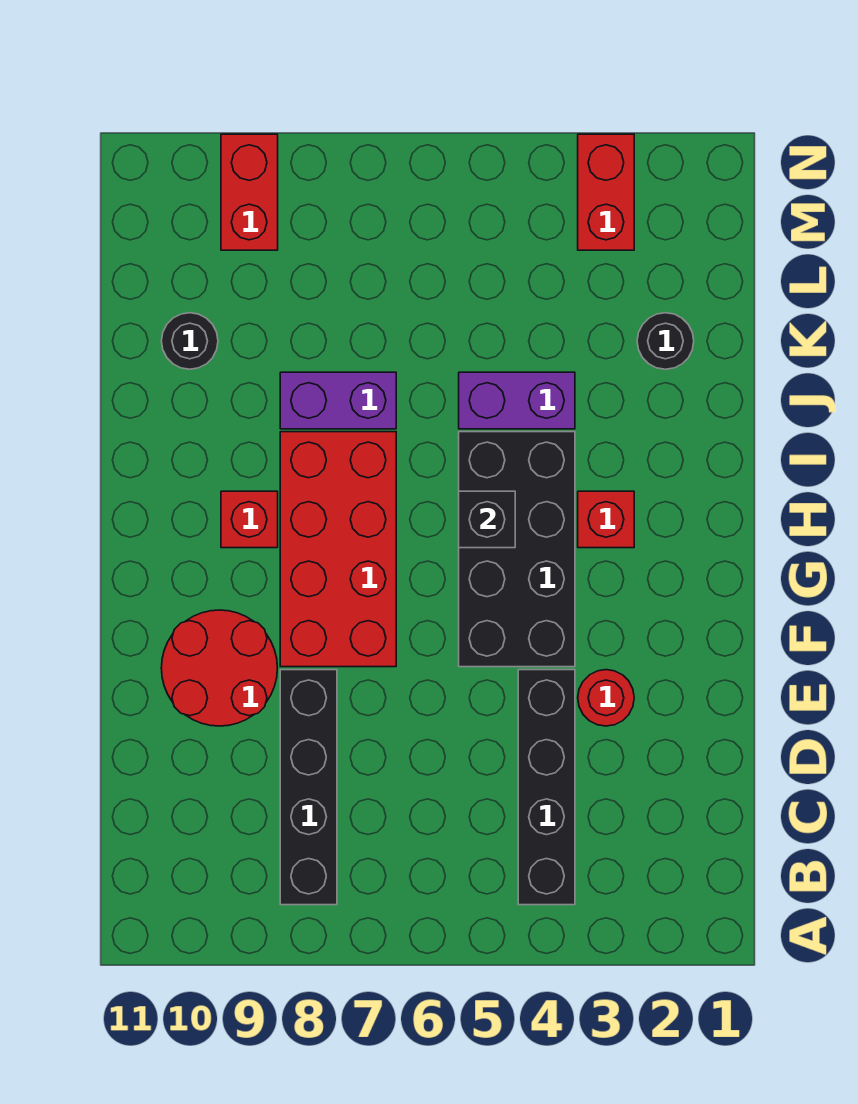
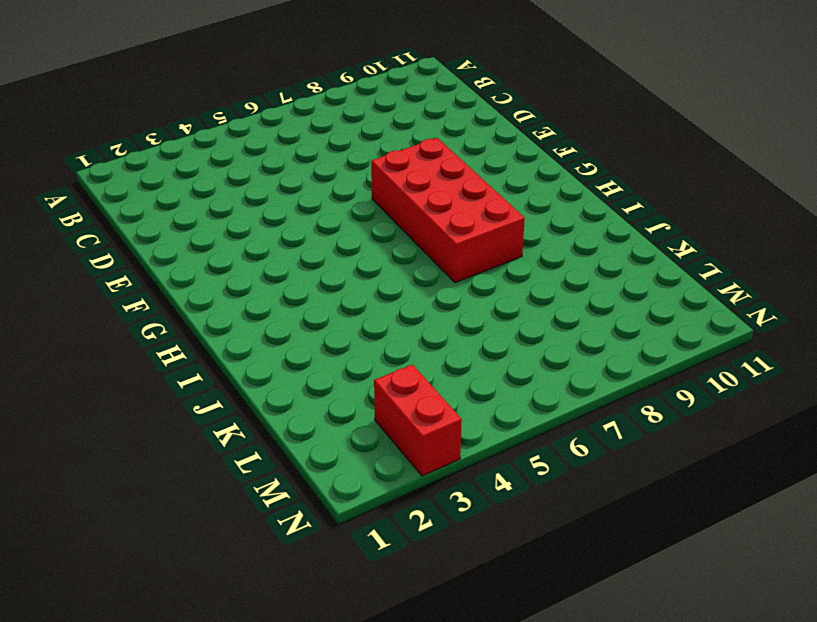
none -> black 1x4 brick [518,670,575,905]
none -> black 1x4 brick [280,670,337,905]
none -> red 1x1 round brick [578,670,634,726]

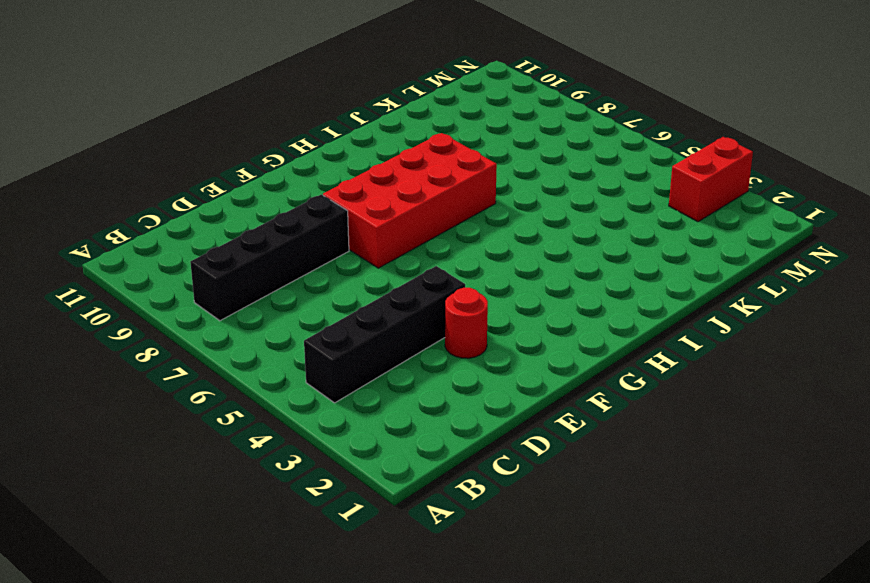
none -> red 2x2 round brick [161,610,277,726]
none -> black 2x4 brick [459,432,575,667]
none -> red 1x1 brick [578,491,634,548]

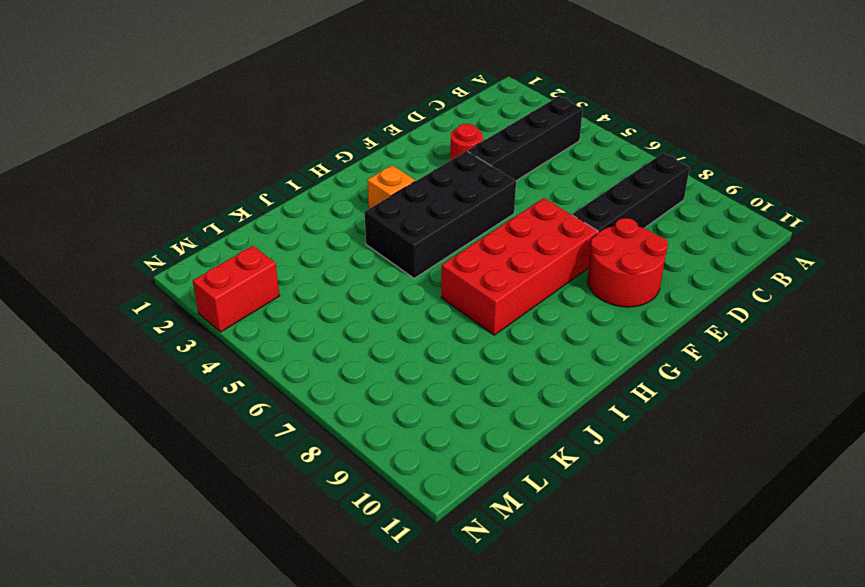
orange 1x1 brick [367,165,415,209] -> red 1x1 brick [578,491,634,548]
none -> red 1x1 brick [221,491,278,548]
none -> purple 1x2 brick [459,372,575,429]
none -> purple 1x2 brick [280,372,396,429]

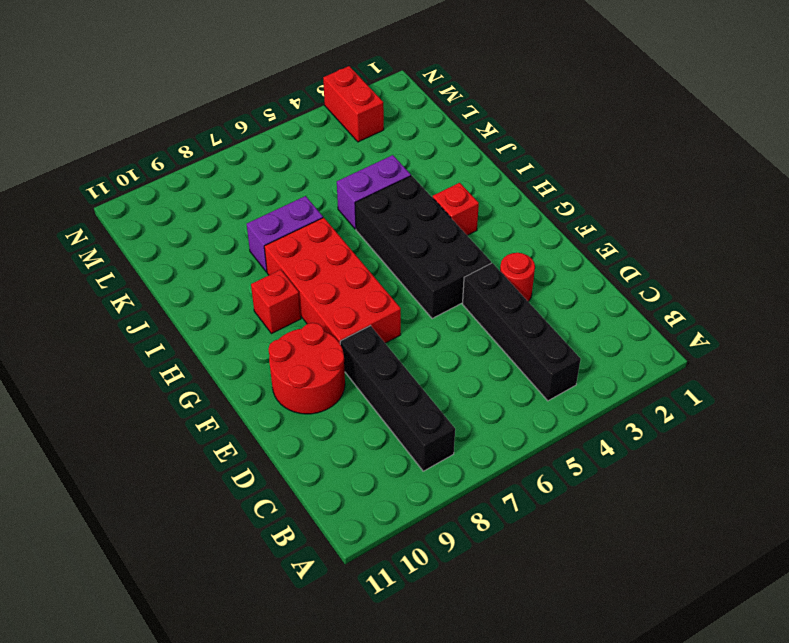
none -> black 1x1 round brick [637,313,694,369]
none -> black 1x1 round brick [162,313,218,369]
none -> red 1x2 brick [221,134,278,250]

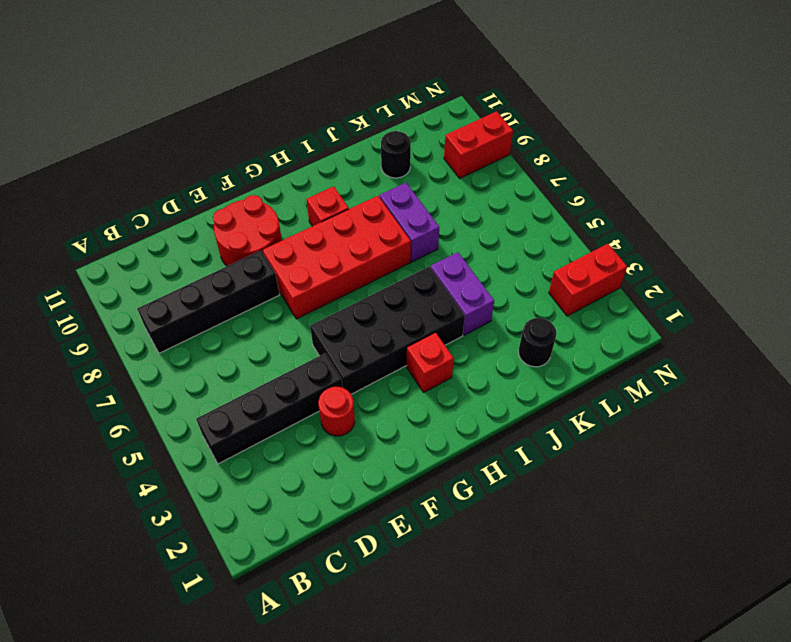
none -> black 1x1 brick [459,491,515,548]

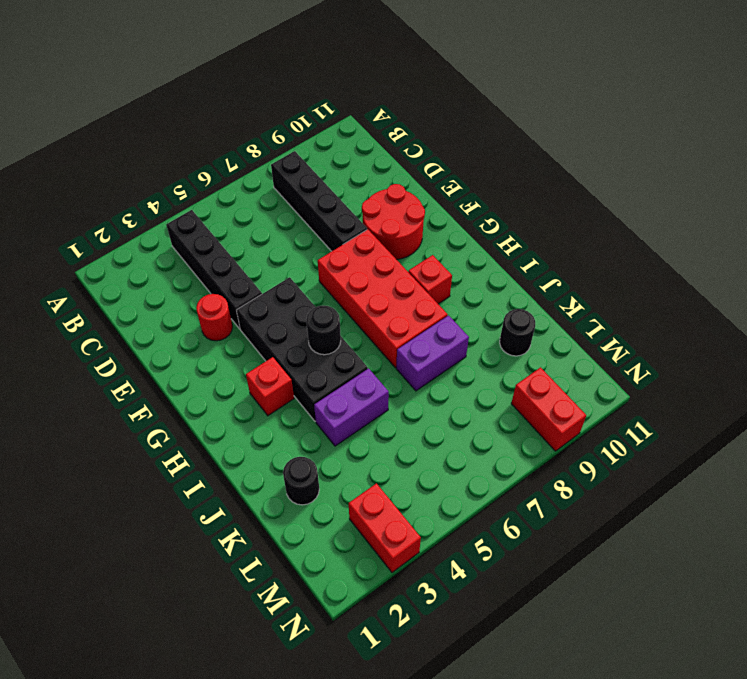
black 1x1 round brick [306,305,341,355] -> black 1x1 brick [459,491,515,548]

